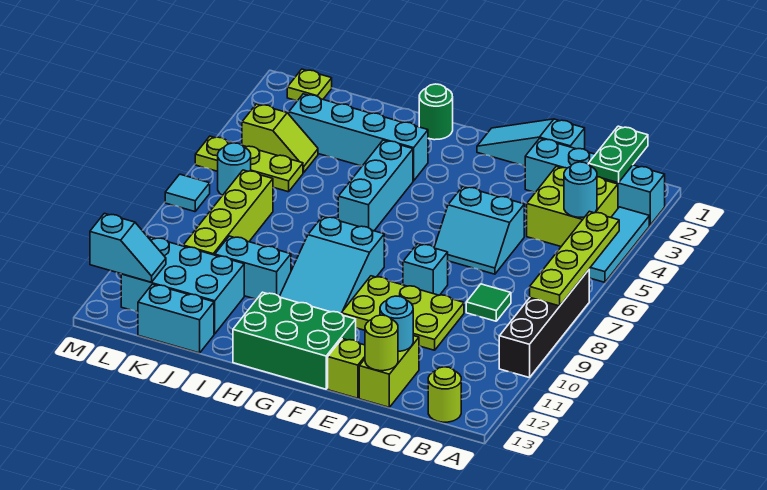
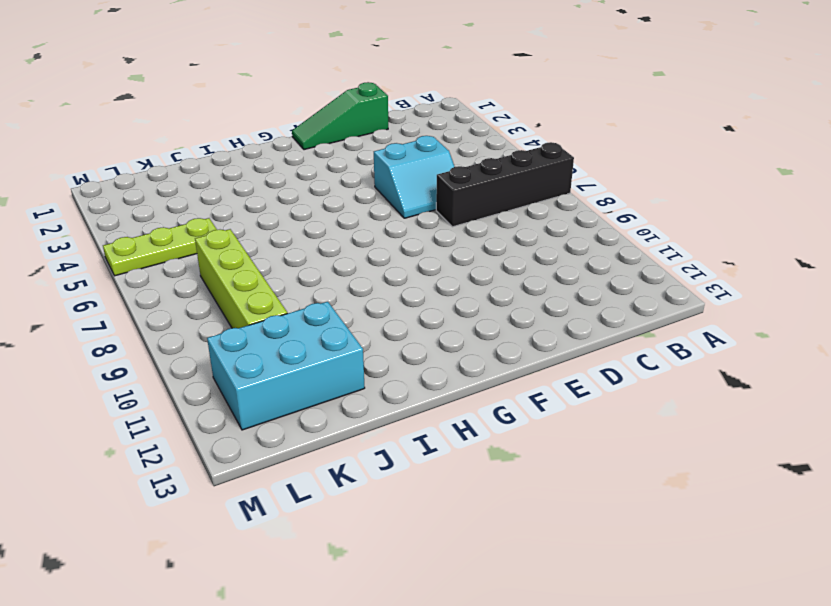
black 1x4 brick [436,142,574,227] -> black 1x4 brick turned to [499,270,589,378]
green 1x3 slope [292,82,388,150] -> cyan 1x3 slope [477,119,585,166]
none -> cyan 1x4 brick [525,138,665,225]
none -> cyan 1x3 tile [589,207,649,282]
none -> lime 2x2 brick [527,166,618,246]
none -> lime 1x1 round brick [428,367,461,422]

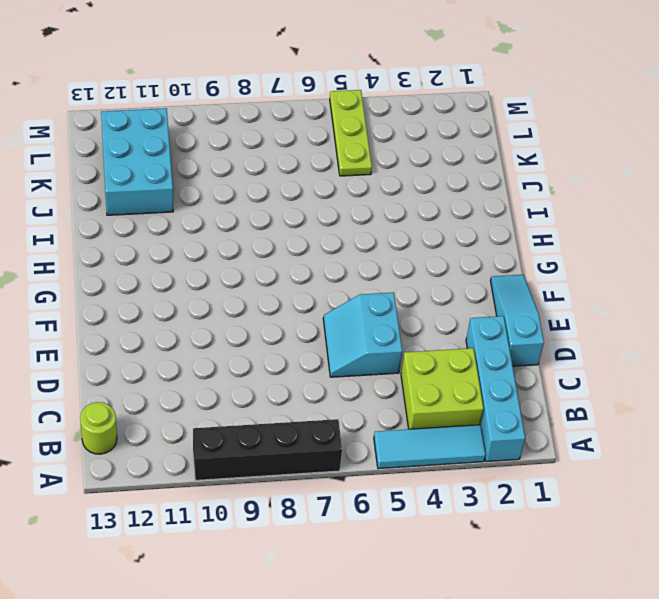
none -> green 1x1 tile [466,284,511,321]
none -> lime 2x3 plate [341,276,464,350]
none -> lime 1x2 brick [359,336,419,407]
none -> cyan 1x1 brick [403,243,448,295]

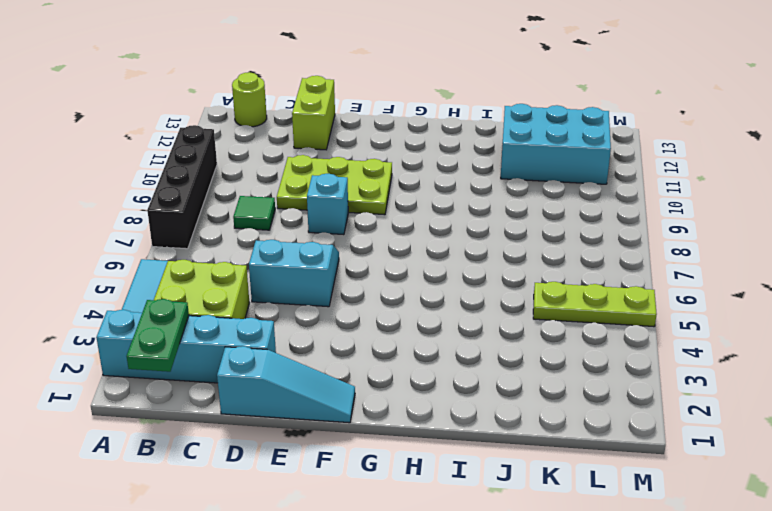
none -> lime 1x1 brick [328,339,365,398]
none -> green 2x3 brick [233,292,356,389]
none -> cyan 2x3 slope [279,216,384,313]
none -> green 1x1 round brick [419,84,453,140]

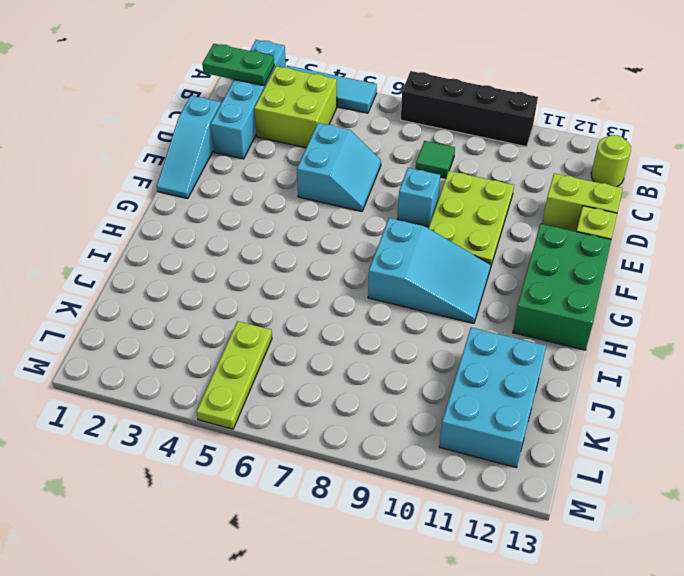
none -> green 1x1 round brick [419,84,453,140]
none -> cyan 1x4 brick [289,94,428,181]
none -> cyan 1x3 brick [338,140,413,231]
none -> cyan 1x2 brick [215,236,291,299]

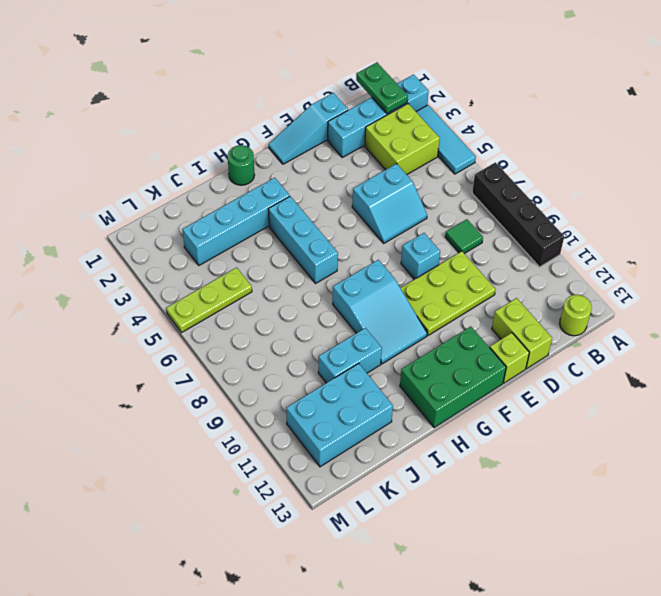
none -> cyan 1x2 brick [138,284,214,353]
none -> lime 1x2 slope [242,104,318,173]
none -> lime 1x4 brick [183,170,273,255]
none -> lime 1x1 plate [287,69,332,101]

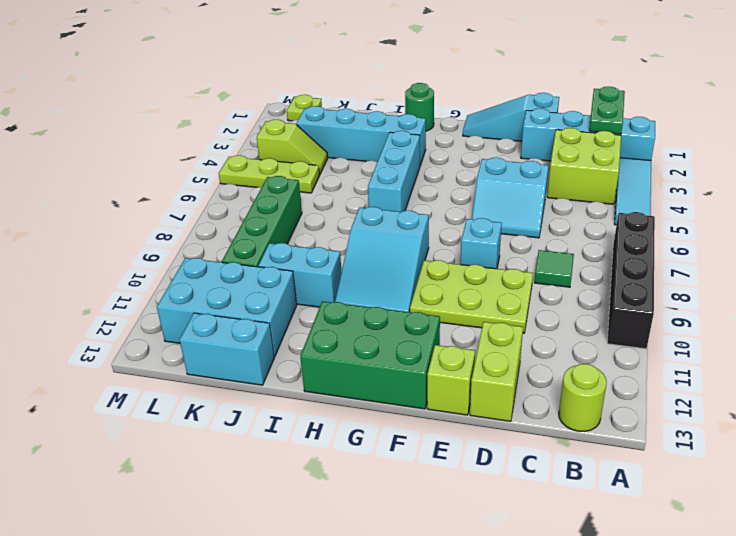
green 1x4 brick [222,176,302,267] -> lime 1x4 brick [183,170,273,255]
none -> cyan 1x1 round brick [218,143,251,195]
none -> cyan 1x1 tile [165,174,210,212]
none -> lime 1x4 plate [530,211,619,306]
none -> cyan 1x1 round brick [564,162,597,217]

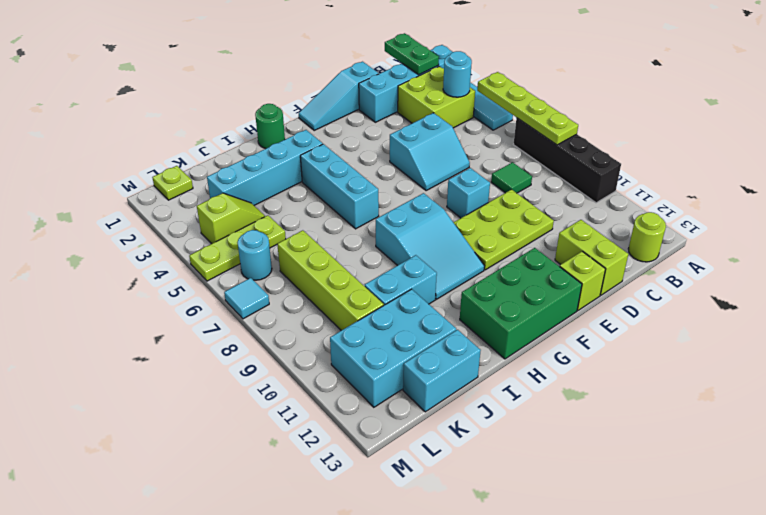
none -> cyan 1x1 round brick [380,296,413,351]
none -> lime 1x1 round brick [365,315,398,371]
none -> cyan 1x2 slope [90,213,166,282]

